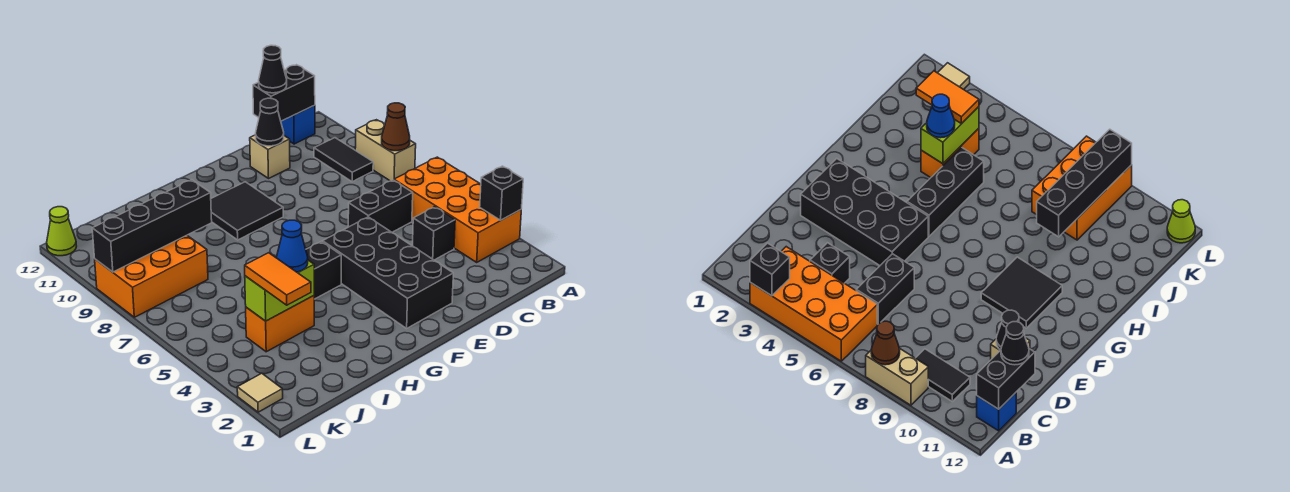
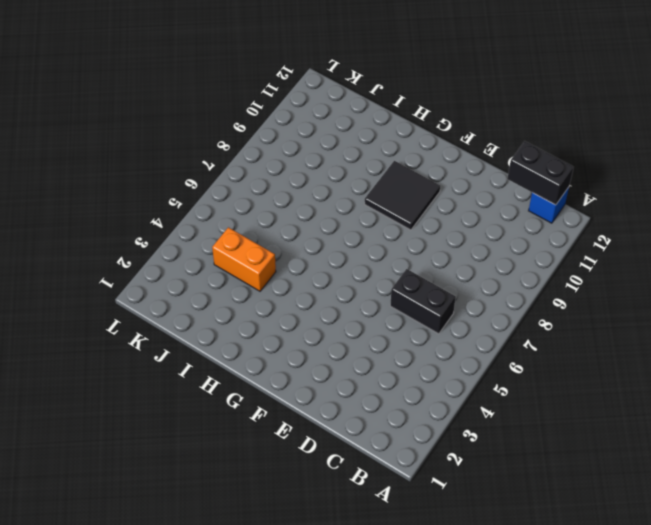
none -> orange 2x4 brick [394,157,521,262]
none -> tan 1x2 brick [355,120,416,181]
none -> black 1x2 tile [314,138,373,182]

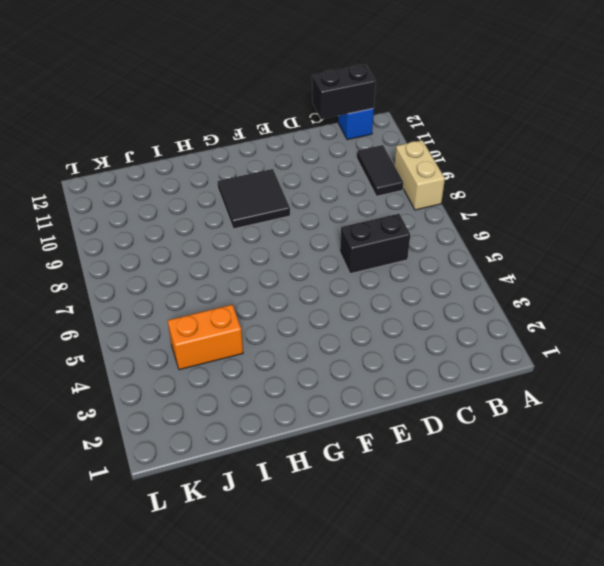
none -> orange 2x4 brick [394,157,521,262]
none -> black 1x1 brick [413,207,455,260]
none -> tan 1x1 brick [250,135,290,179]

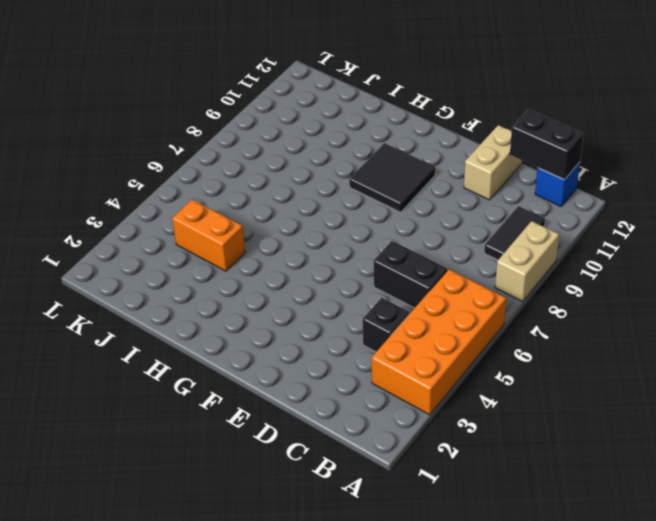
tan 1x2 brick [464,125,522,200] -> tan 1x1 brick [250,135,290,179]
none -> black 2x4 brick [323,217,453,328]
none -> black 1x3 brick [306,241,341,299]
none -> orange 2x3 brick [95,235,208,317]

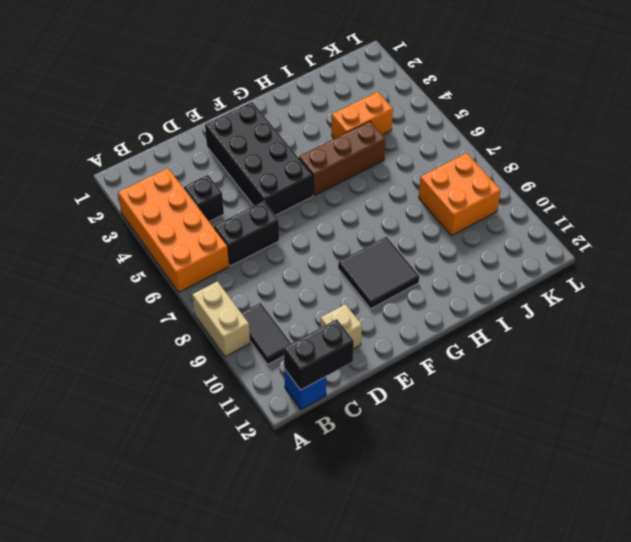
brown 1x3 brick [299,121,385,196] -> black 1x3 brick [306,241,341,299]
orange 2x2 brick [419,153,501,236] -> orange 2x3 brick [95,235,208,317]
none -> tan 1x1 tile [237,373,283,412]
none -> lime 1x1 cone [47,207,76,256]
none -> black 1x1 brick [480,166,523,220]

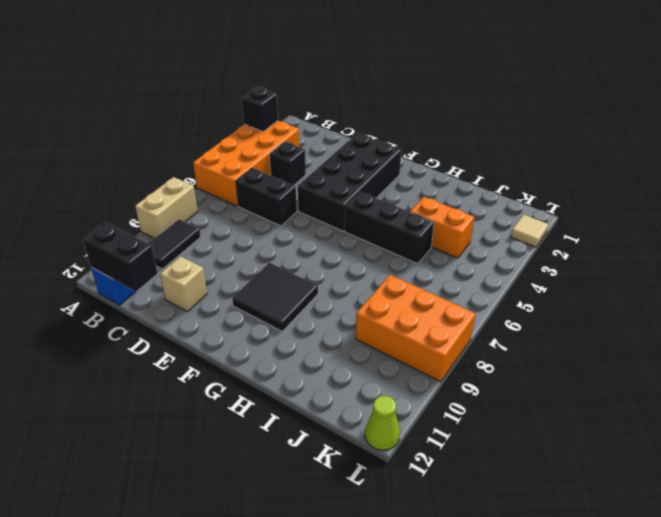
none -> brown 1x1 cone [382,103,410,151]
none -> black 1x1 cone [255,98,284,146]
none -> lime 1x2 brick [245,260,314,321]

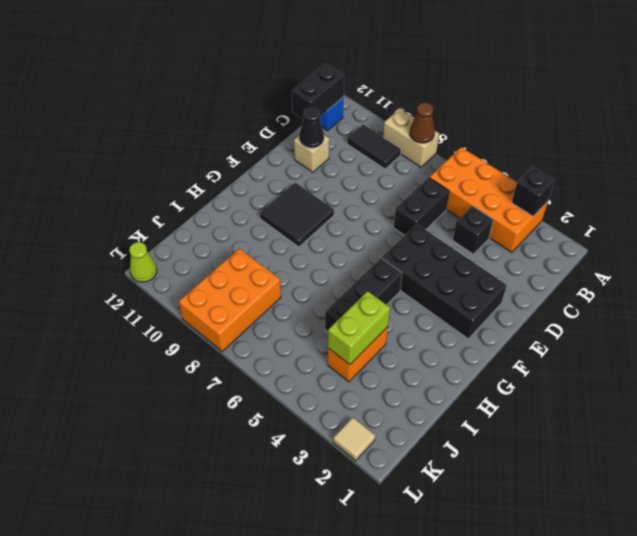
none -> black 1x4 brick [92,180,212,272]
none -> black 1x1 cone [259,45,287,93]
none -> blue 1x1 cone [277,220,308,272]

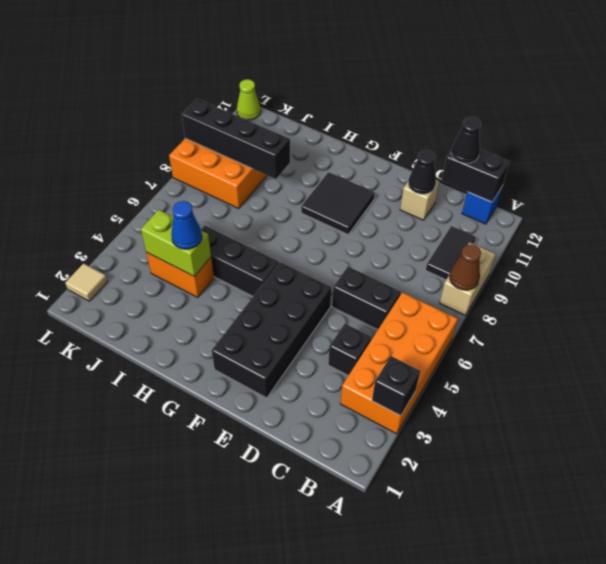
none -> orange 1x2 tile [245,253,311,305]

